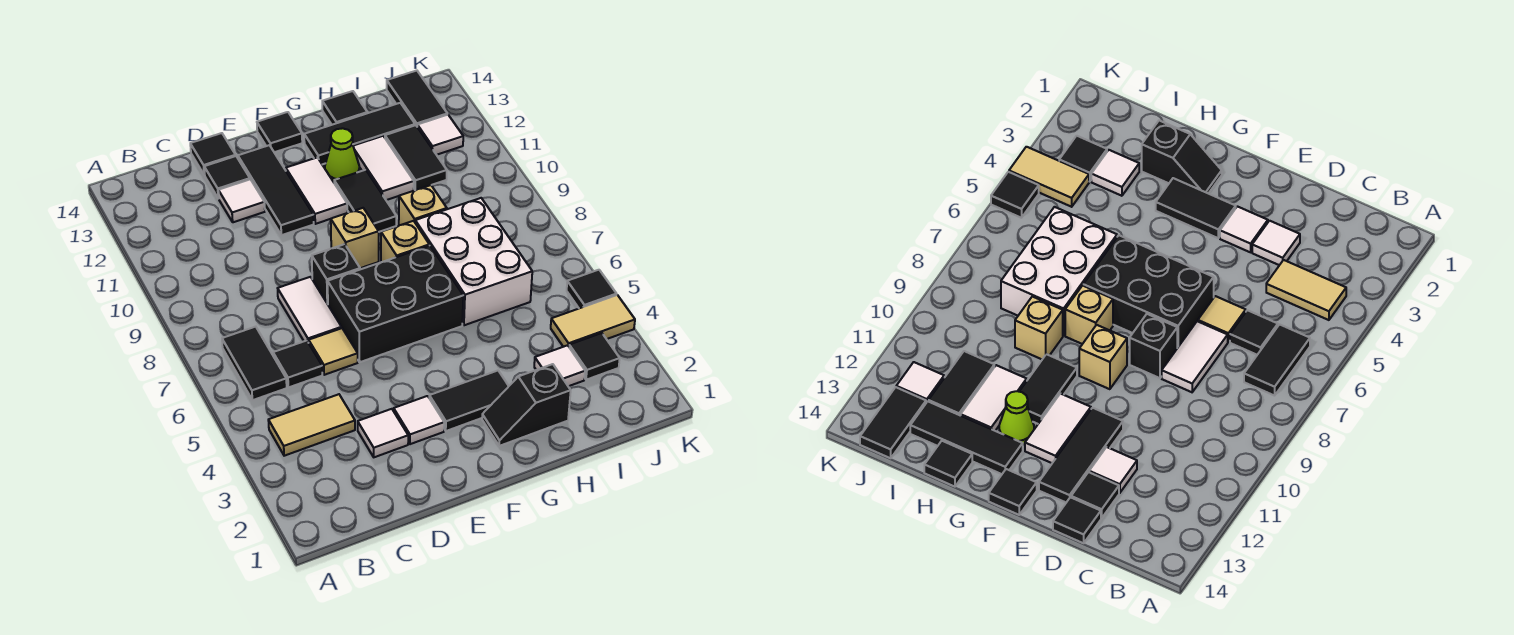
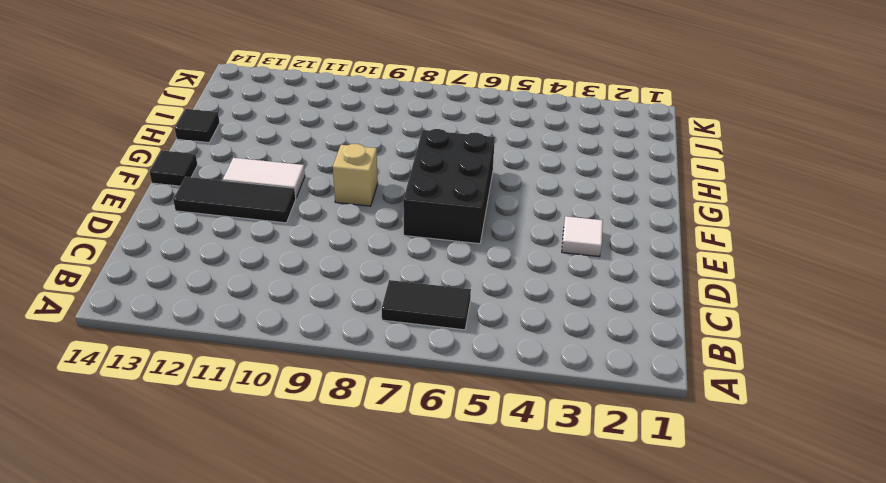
none -> tan 1x2 tile [268,394,355,456]
none -> black 1x1 tile [273,341,322,387]
none -> white 1x1 tile [358,409,408,457]
none -> tan 1x1 tile [309,328,358,375]

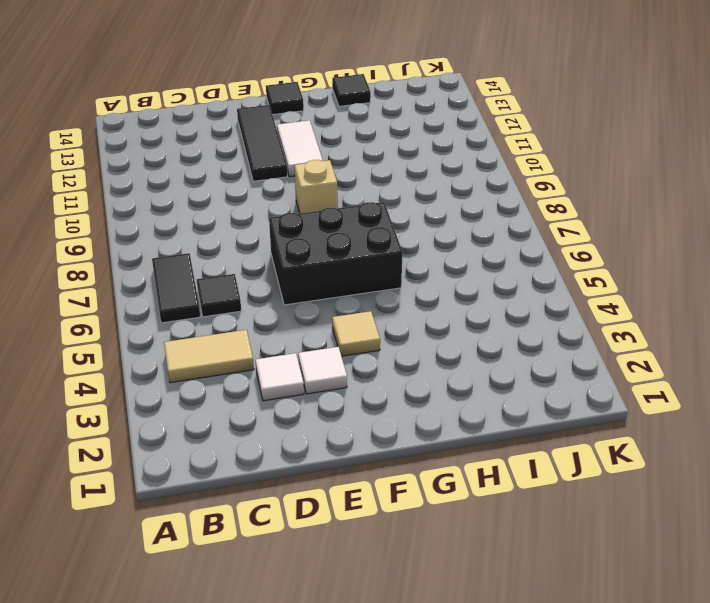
tan 1x1 tile [332,311,380,356] -> tan 1x1 tile moved to [309,328,358,375]
none -> white 1x2 tile [278,277,342,343]
none -> white 1x1 tile [218,179,265,222]
none -> black 1x1 tile [204,156,250,199]
none -> black 1x1 tile [190,133,236,175]

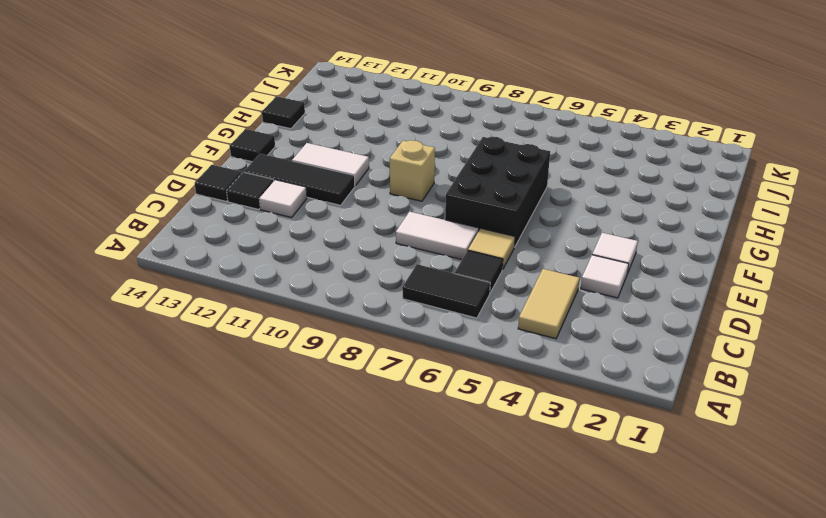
none -> black 1x1 brick [312,244,360,304]
none -> black 1x2 tile [429,371,509,431]
none -> black 1x2 slope [482,364,571,446]
none -> tan 1x1 brick [381,221,429,262]

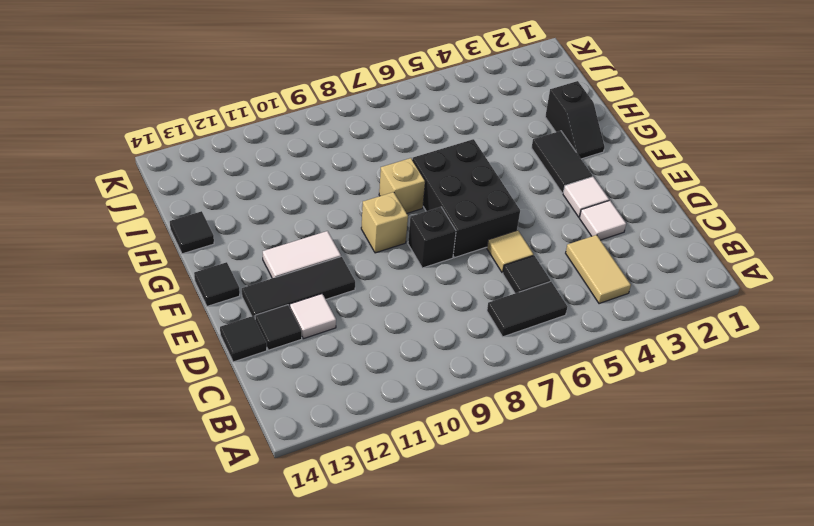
none -> white 1x2 tile [278,277,342,343]
none -> black 1x2 tile [334,170,396,232]
none -> lime 1x1 cone [325,128,359,182]
none -> black 1x3 tile [304,103,415,164]

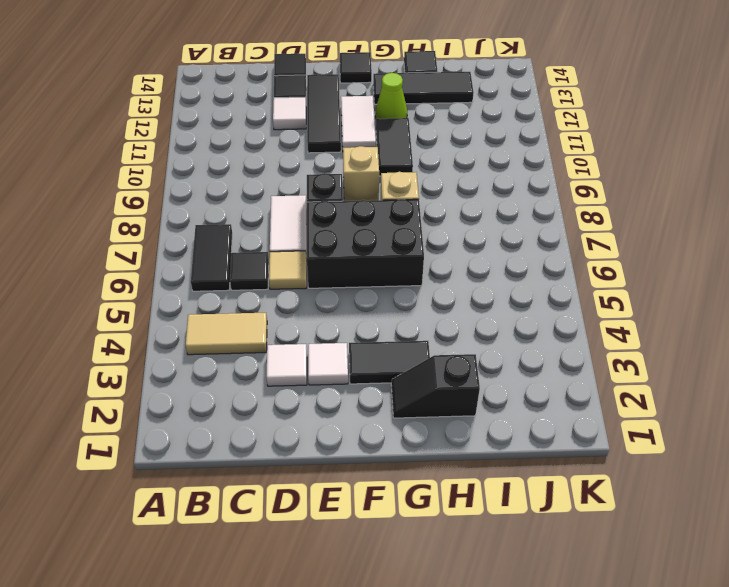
none -> white 2x3 brick [415,198,532,325]
none -> tan 1x1 brick [399,185,447,225]
none -> white 1x2 tile [353,136,414,200]
none -> white 1x1 tile [534,345,585,386]

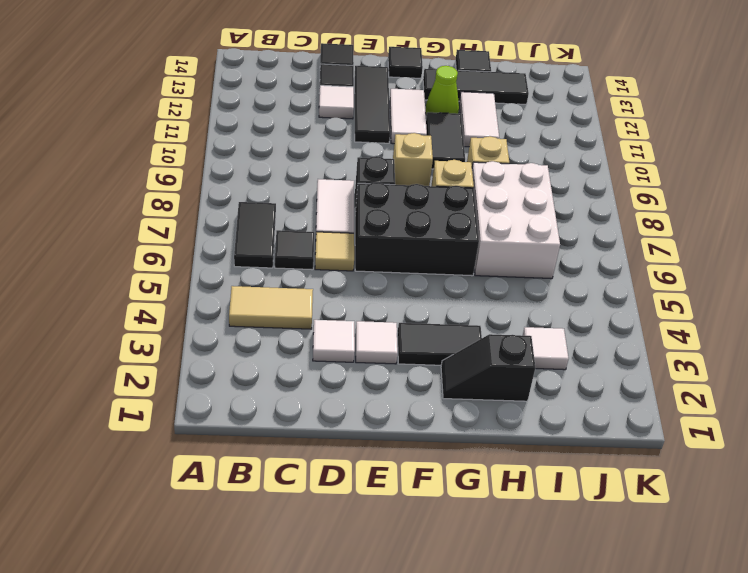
none -> black 1x2 tile [385,125,447,190]
none -> black 1x1 tile [569,333,620,380]
none -> tan 1x2 tile [551,295,635,347]
none -> white 1x1 tile [417,115,463,155]

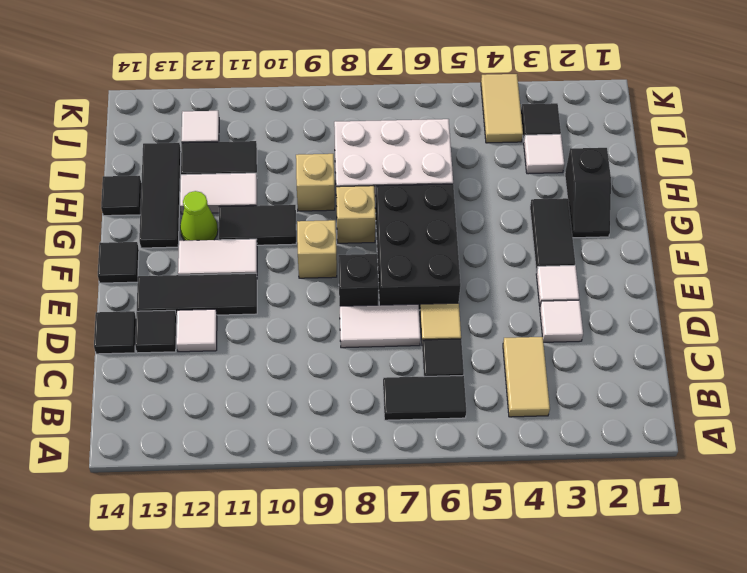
none -> black 1x2 tile [387,71,447,126]
none -> black 1x1 tile [567,270,616,308]

